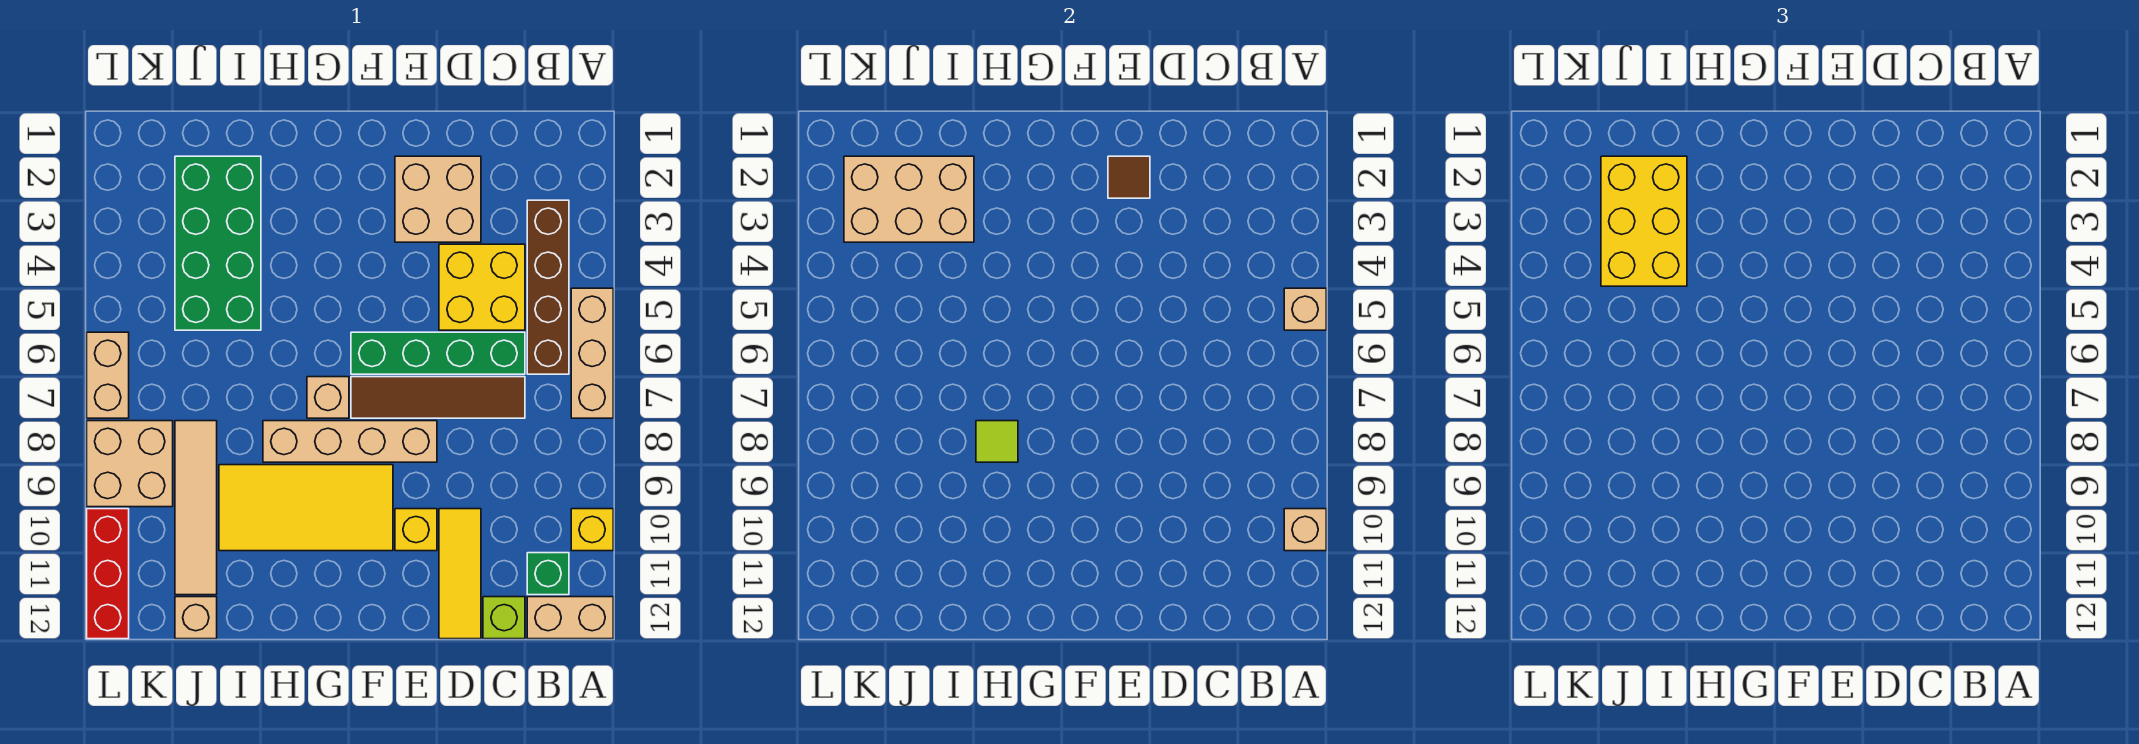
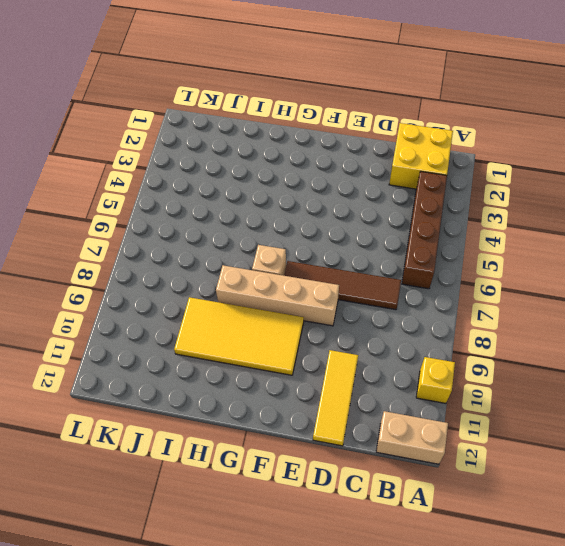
yellow 2x2 brick [389,123,453,189] -> yellow 2x2 brick moved to [439,244,525,330]
none -> tan 1x3 brick [571,288,613,418]
none -> green 1x1 brick [527,553,569,595]
none -> green 1x4 brick [351,332,525,374]

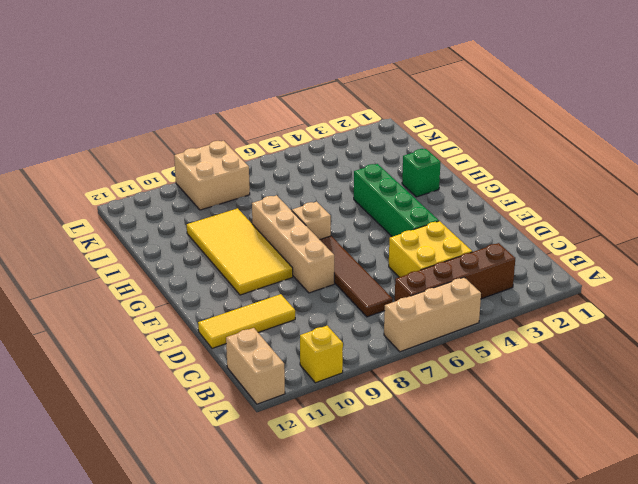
green 1x4 brick [354,164,439,237] -> green 1x4 brick moved to [351,332,525,374]
green 1x1 brick [402,149,440,197] -> green 1x1 brick moved to [527,553,569,595]
none -> lime 1x1 brick [483,597,525,639]
none -> tan 2x2 brick [395,156,481,242]
none -> yellow 1x1 brick [395,509,437,551]

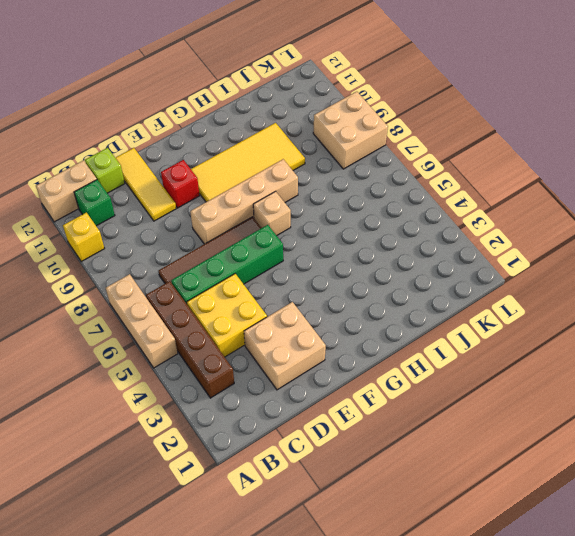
red 1x1 brick [161,160,200,208] -> yellow 1x1 brick [395,509,437,551]
none -> green 2x4 brick [175,156,261,330]
none -> tan 1x4 tile [175,421,217,595]
none -> tan 1x1 brick [175,597,217,639]

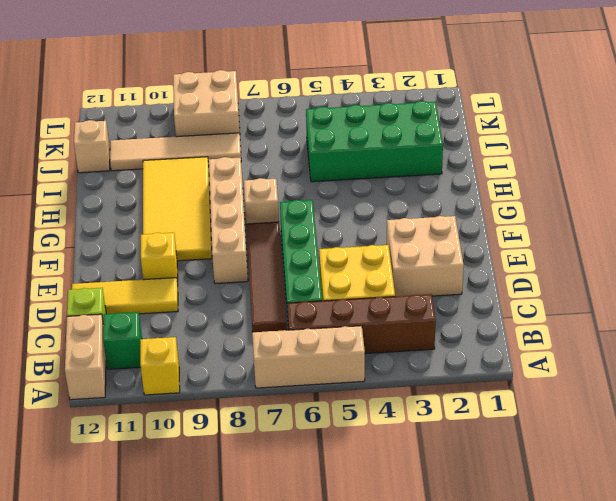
none -> tan 1x2 brick [87,332,129,418]
none -> red 1x3 brick [87,509,129,639]
none -> tan 1x1 brick [1284,288,1326,330]

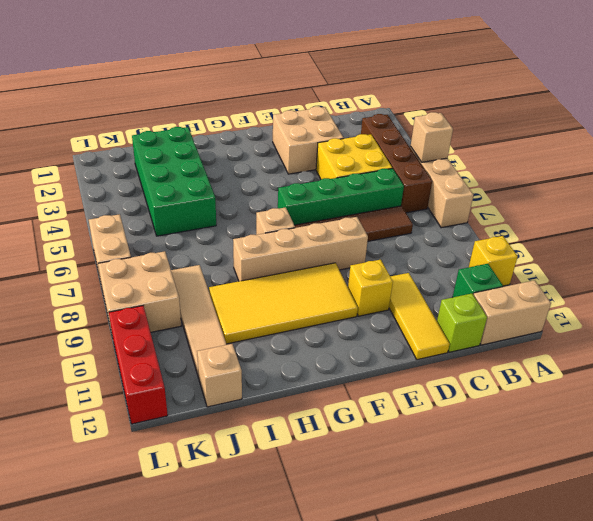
none -> tan 1x1 brick [1284,509,1326,551]
none -> brown 1x1 tile [1108,156,1150,198]
none -> lime 1x1 tile [976,421,1018,462]

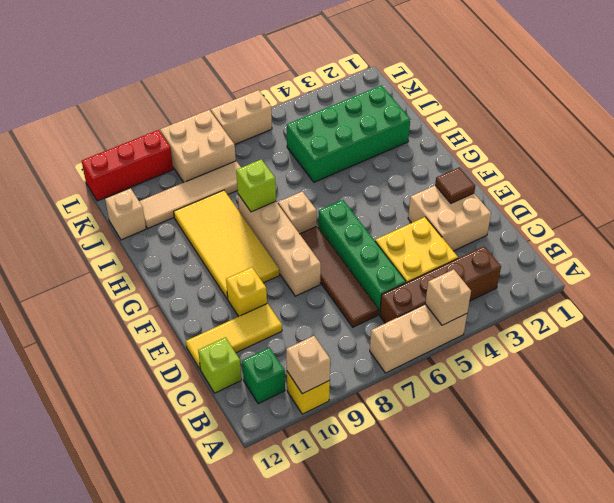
lime 1x1 brick [236,159,276,212] -> lime 1x1 tile [976,421,1018,462]
none -> tan 1x2 brick [527,597,613,639]
none -> tan 2x3 brick [844,156,974,242]
none -> yellow 2x3 brick [1601,156,1687,286]

